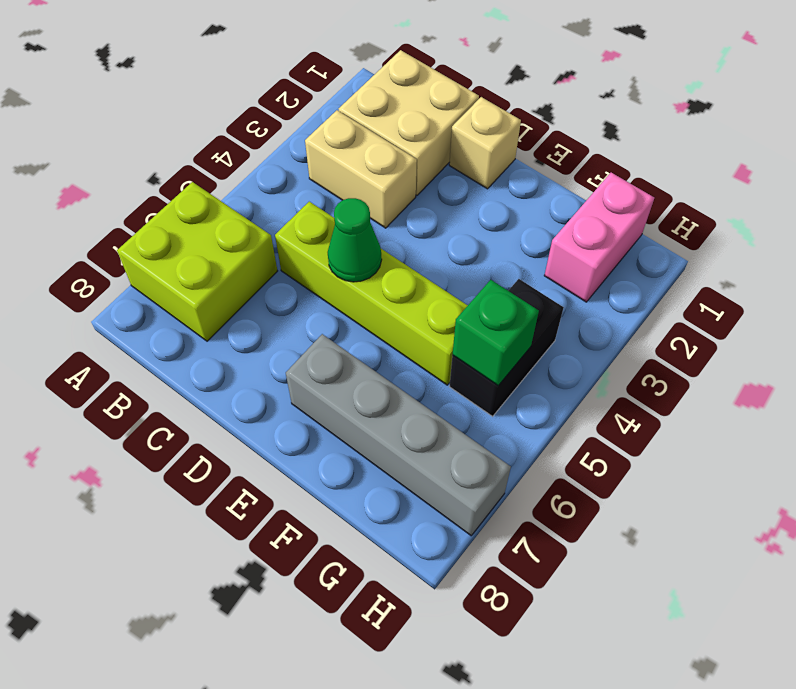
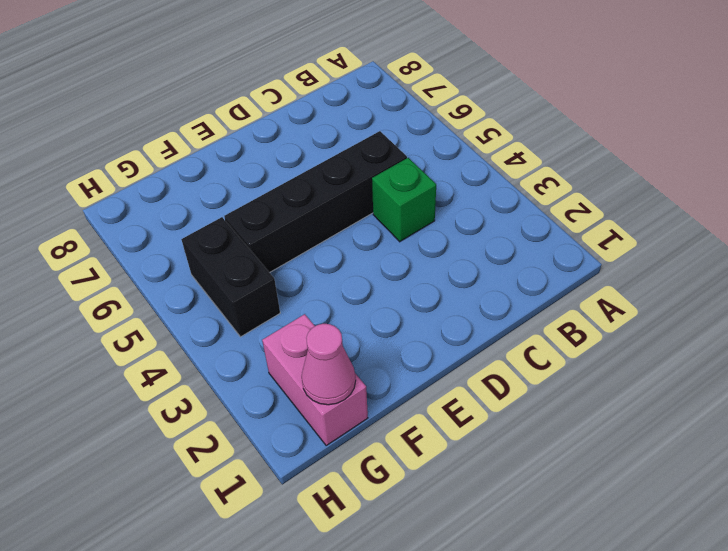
green 1x1 brick [372,158,436,242] -> green 1x1 brick moved to [453,280,539,386]
black 1x4 brick [224,131,407,273] -> lime 1x4 brick [275,202,468,385]
pink 1x1 cone [302,324,356,405] -> none
none -> lime 2x2 brick [117,182,277,341]
none -> tan 2x2 brick [339,50,479,195]

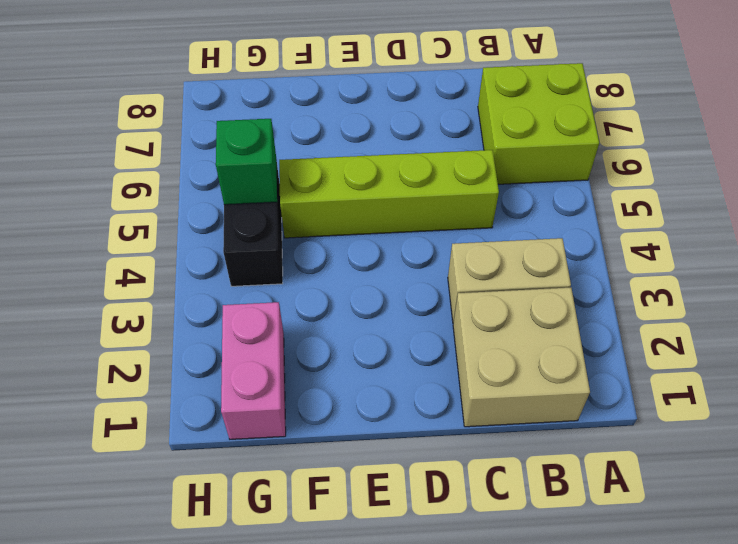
none -> tan 1x1 brick [449,97,521,189]
none -> grey 1x4 brick [286,334,511,536]

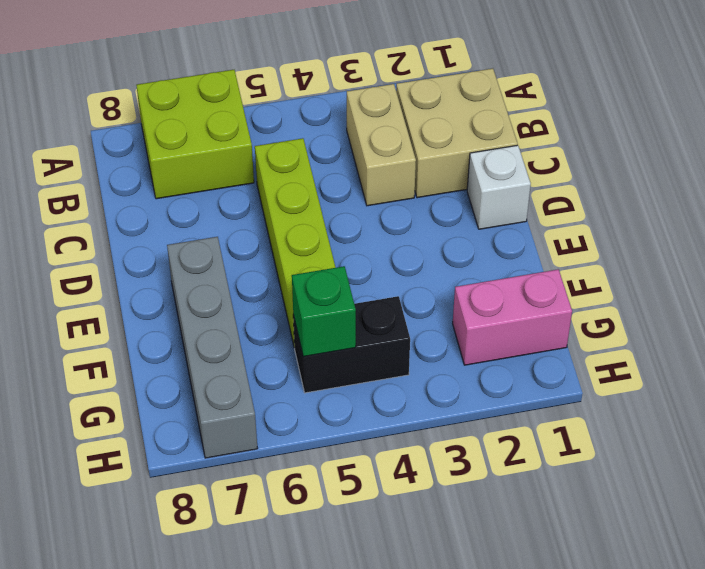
white 1x1 brick [467,145,531,229] -> tan 1x1 brick [449,97,521,189]
none -> green 1x1 cone [328,198,382,282]

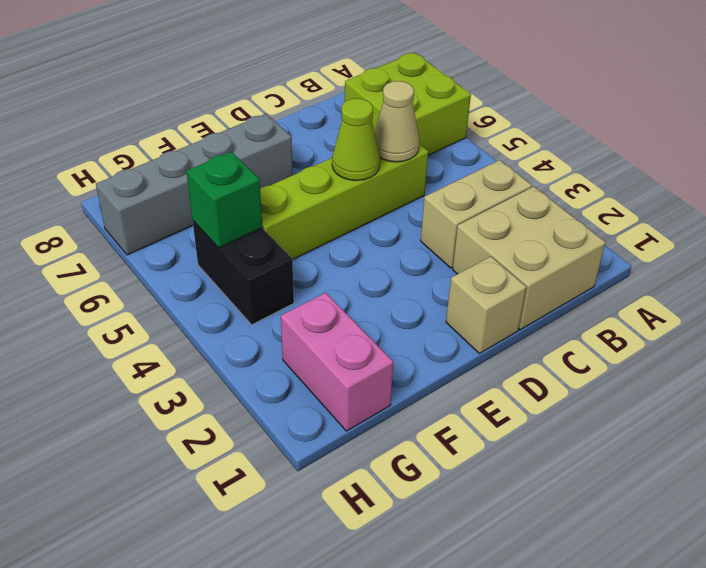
tan 1x1 cone [374,81,419,162] -> none
lime 1x1 cone [332,98,380,181] -> green 1x1 cone [328,198,382,282]

